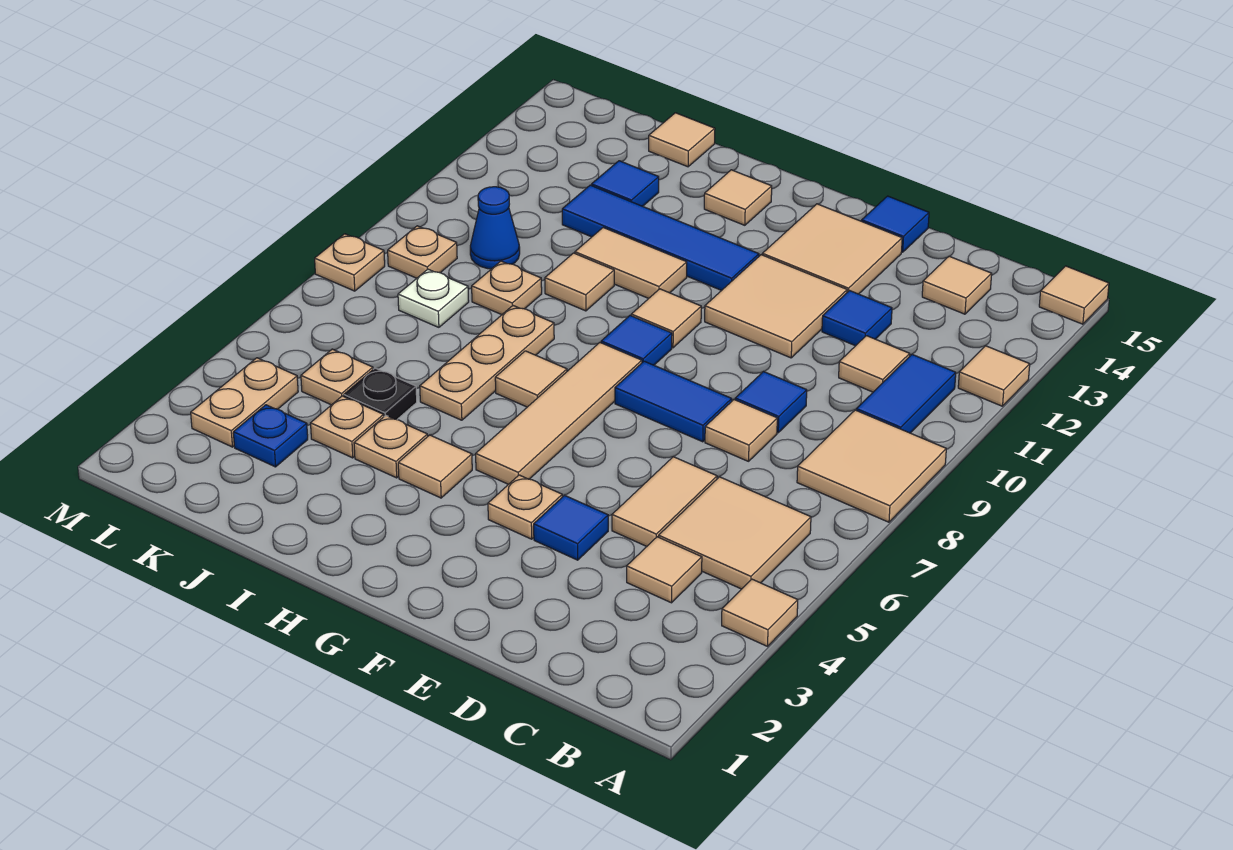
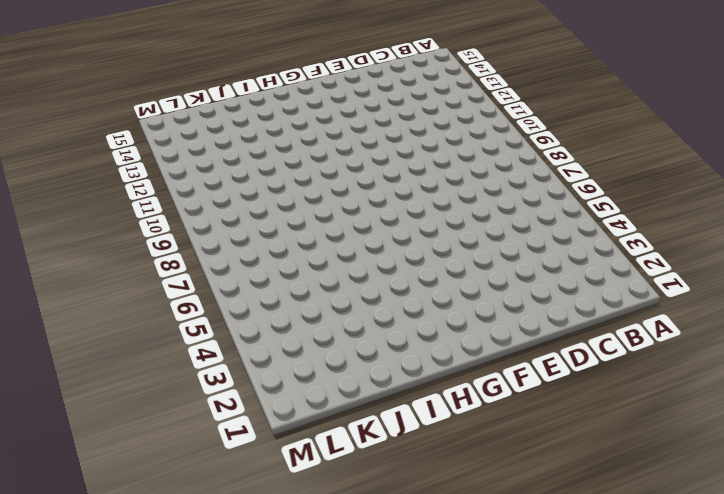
none -> tan 1x1 tile [722,579,798,646]
none -> tan 2x2 tile [797,410,946,522]
none -> tan 1x1 tile [958,346,1030,406]
none -> tan 1x1 tile [1039,266,1109,324]

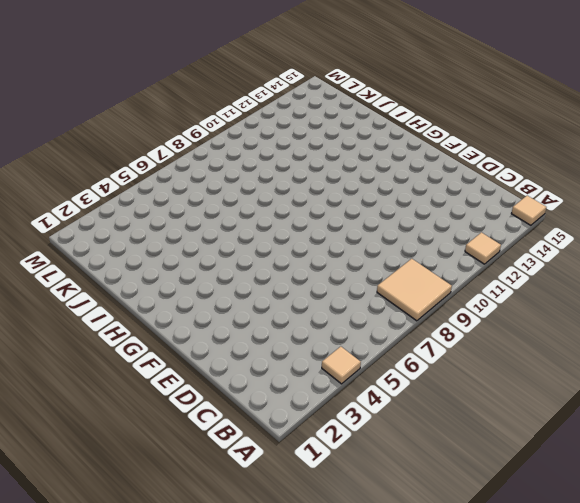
none -> tan 2x2 tile [659,477,811,589]
none -> blue 1x2 tile [856,355,956,433]
none -> tan 1x1 tile [627,537,702,603]
none -> tan 1x1 tile [839,336,910,392]

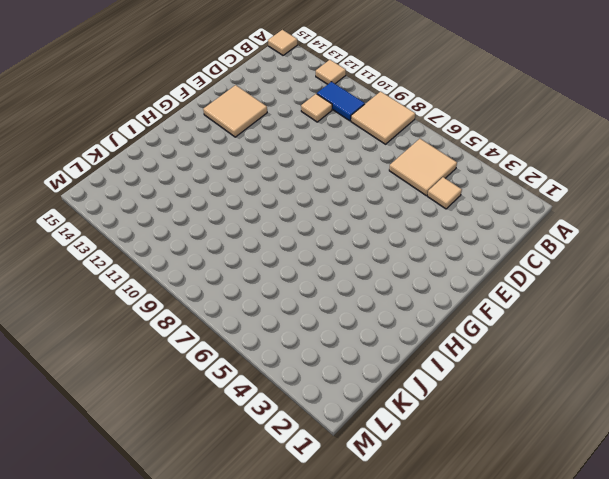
none -> tan 1x1 tile [722,579,798,646]
none -> tan 1x1 tile [922,256,992,314]
none -> tan 1x2 tile [612,457,717,546]
none -> tan 1x1 tile [705,400,777,461]

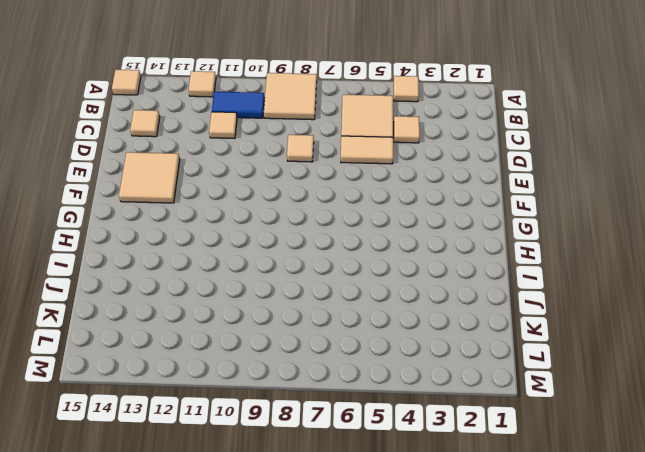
none -> blue 1x1 tile [735,372,807,433]
none -> blue 1x1 tile [822,291,892,346]
none -> blue 1x1 tile [534,495,608,560]
none -> blue 1x2 tile [615,361,732,442]

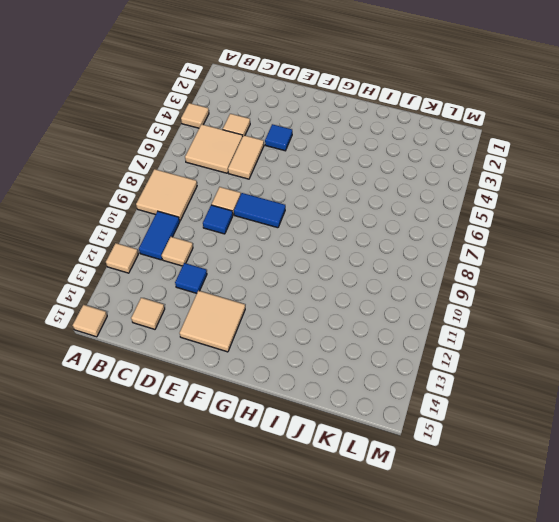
none -> tan 2x2 tile [705,255,847,358]
none -> blue 1x1 tile [862,196,929,252]
none -> tan 1x1 plate [488,475,562,539]
none -> tan 1x4 tile [476,343,642,484]

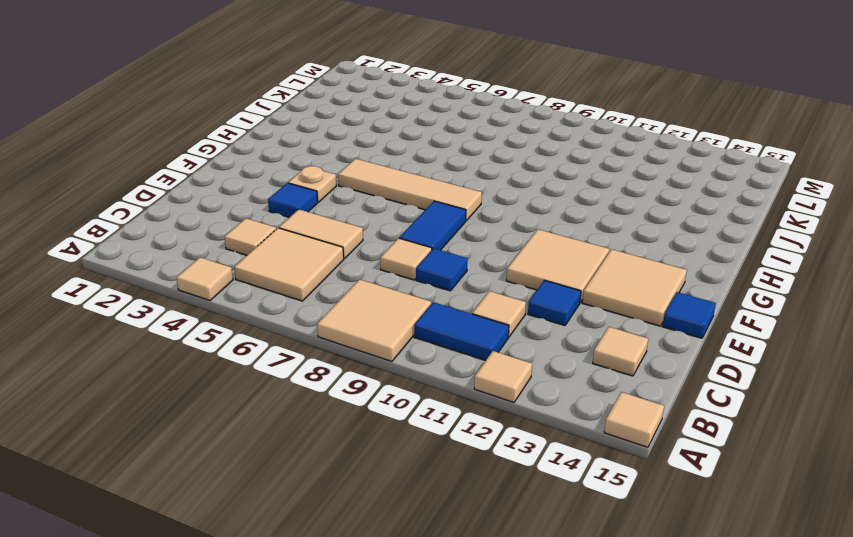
none -> blue 1x1 tile [601,316,672,365]
none -> tan 1x1 tile [631,289,701,348]
none -> blue 1x4 tile [562,185,759,290]
none -> tan 1x1 tile [398,435,472,498]

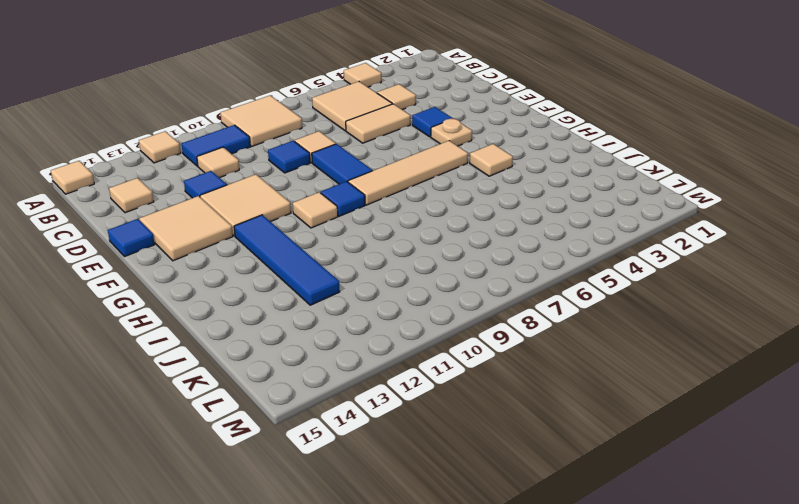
none -> tan 1x1 tile [495,351,567,407]
none -> tan 1x2 tile [575,228,687,298]
none -> tan 1x1 tile [704,170,772,225]
none -> tan 1x1 plate [354,415,428,478]

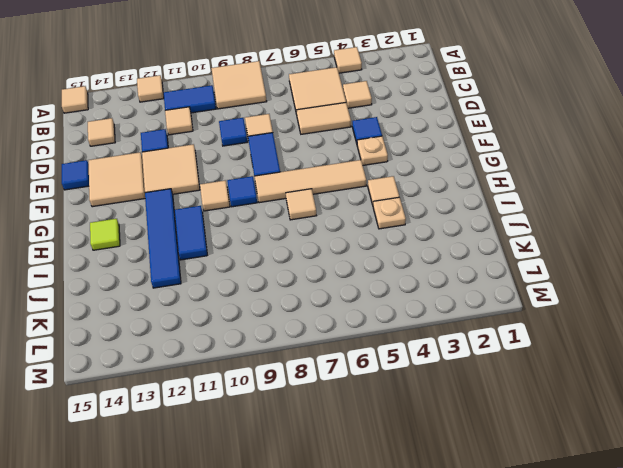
blue 1x2 tile [174,206,207,260] -> tan 1x2 tile [575,228,687,298]
lime 1x1 tile [90,219,120,250] -> tan 1x1 tile [704,170,772,225]
none -> tan 1x3 plate [420,306,554,420]
none -> tan 1x1 tile [545,253,614,311]
none -> tan 1x1 plate [311,396,384,458]
none -> black 1x1 plate [344,368,417,420]

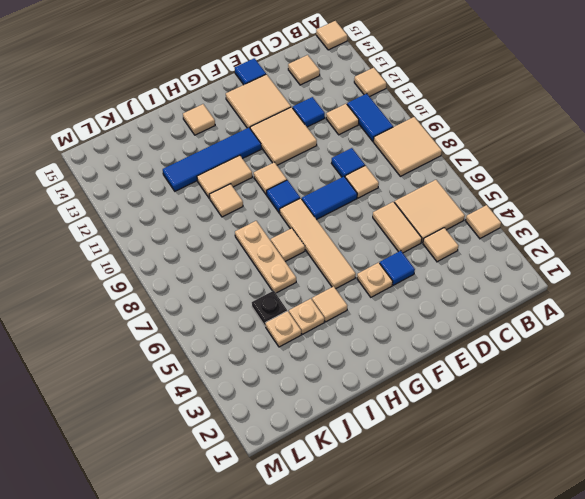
none -> tan 1x1 plate [472,261,542,315]
none -> blue 1x1 tile [592,161,659,206]
none -> tan 1x1 tile [649,113,715,167]
none -> blue 1x1 plate [233,405,308,467]

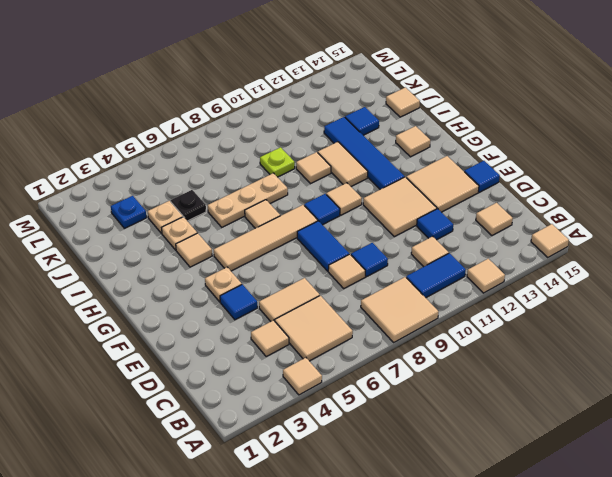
lime 1x1 plate [260,147,295,177] -> tan 1x1 plate [472,261,542,315]
none -> tan 1x1 plate [301,349,373,405]
none -> white 1x1 plate [398,269,469,327]
none -> blue 1x1 cone [470,187,520,269]
none -> tan 1x2 plate [191,358,298,447]

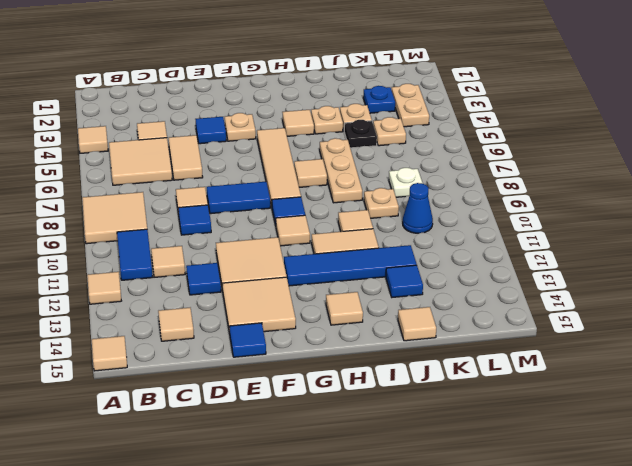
none -> tan 1x1 plate [388,226,457,278]
none -> tan 1x1 plate [315,234,385,291]

